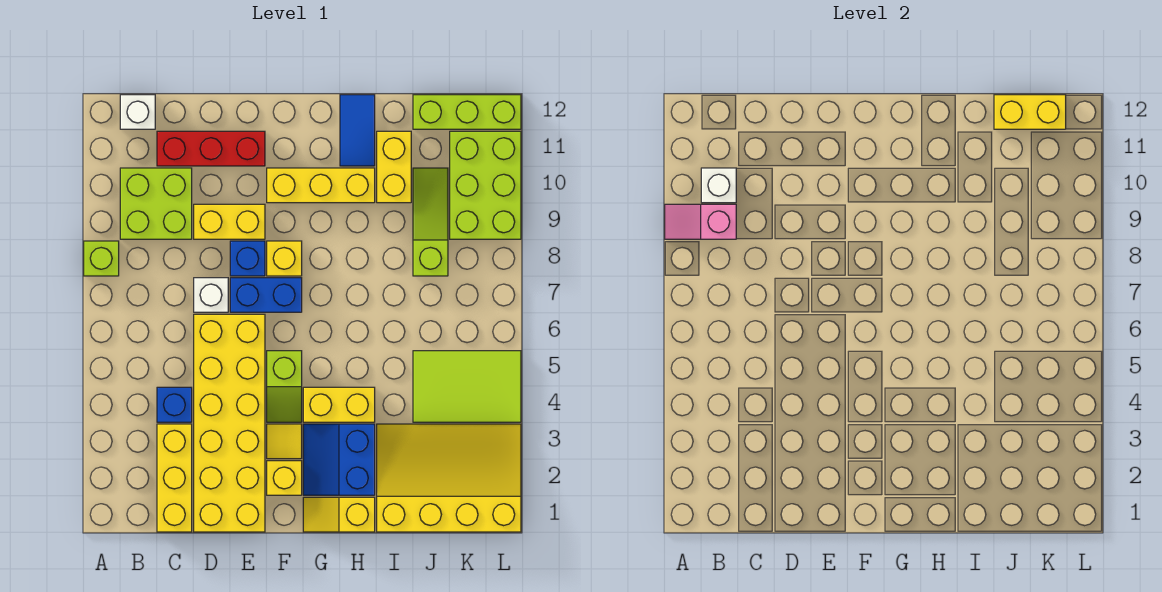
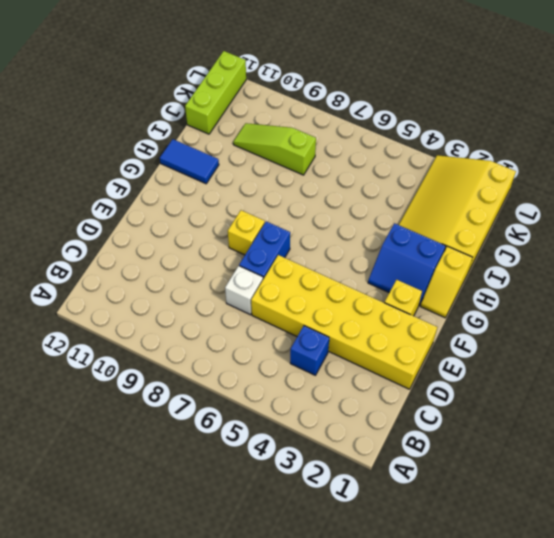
none -> lime 1x1 brick [84,241,119,276]
none -> lime 2x2 brick [120,168,192,239]
none -> white 1x1 brick [120,95,155,129]

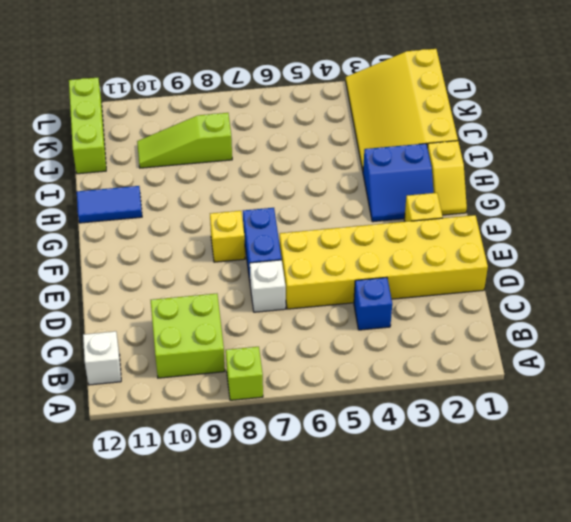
none -> yellow 1x3 brick [157,424,192,532]
none -> red 1x3 brick [157,131,265,166]
none -> yellow 1x2 brick [194,204,265,239]

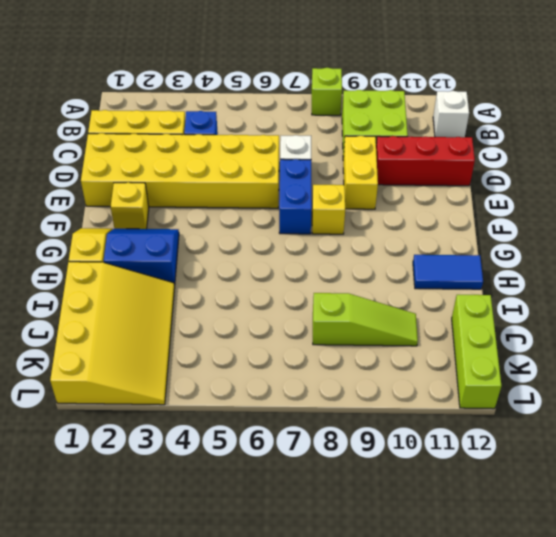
red 1x3 brick [376,136,475,186] -> red 1x3 brick turned to [157,131,265,166]
none -> blue 1x1 brick [230,241,265,276]
none -> yellow 1x1 tile [267,424,302,459]
none -> lime 1x2 slope [267,351,302,422]

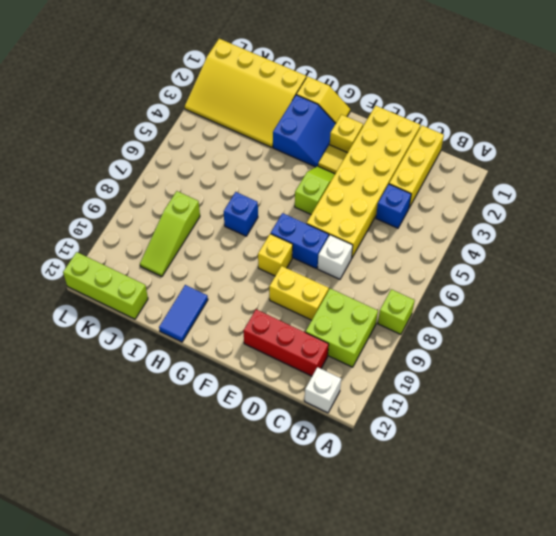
blue 1x1 brick [224,192,258,236] -> blue 1x1 brick moved to [230,241,265,276]
none -> yellow 1x3 brick [267,168,375,203]
none -> yellow 1x2 brick [303,387,375,422]
none -> yellow 1x2 brick [377,131,411,203]

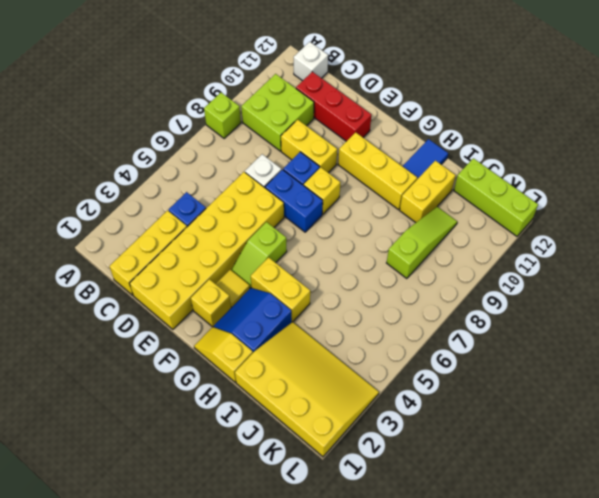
none -> lime 2x3 tile [413,351,521,422]
none -> lime 2x3 brick [450,131,521,239]
none -> pink 1x2 slope [665,204,736,239]

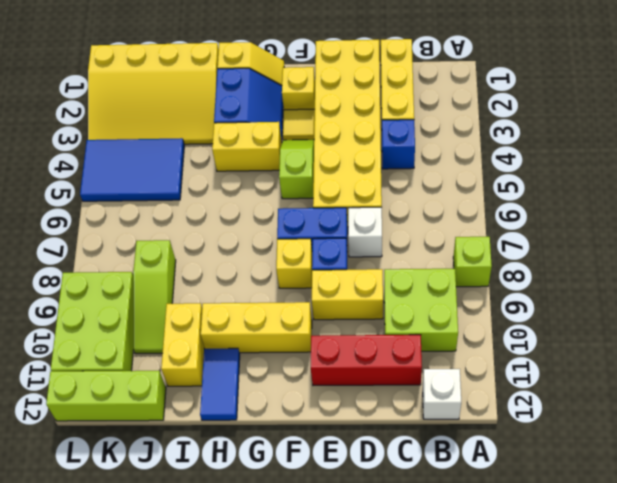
blue 2x3 tile [80,138,184,201] -> lime 2x3 tile [413,351,521,422]
none -> pink 1x2 slope [665,204,736,239]
none -> white 1x1 brick [701,168,736,203]
none -> yellow 1x2 brick [994,95,1066,129]

